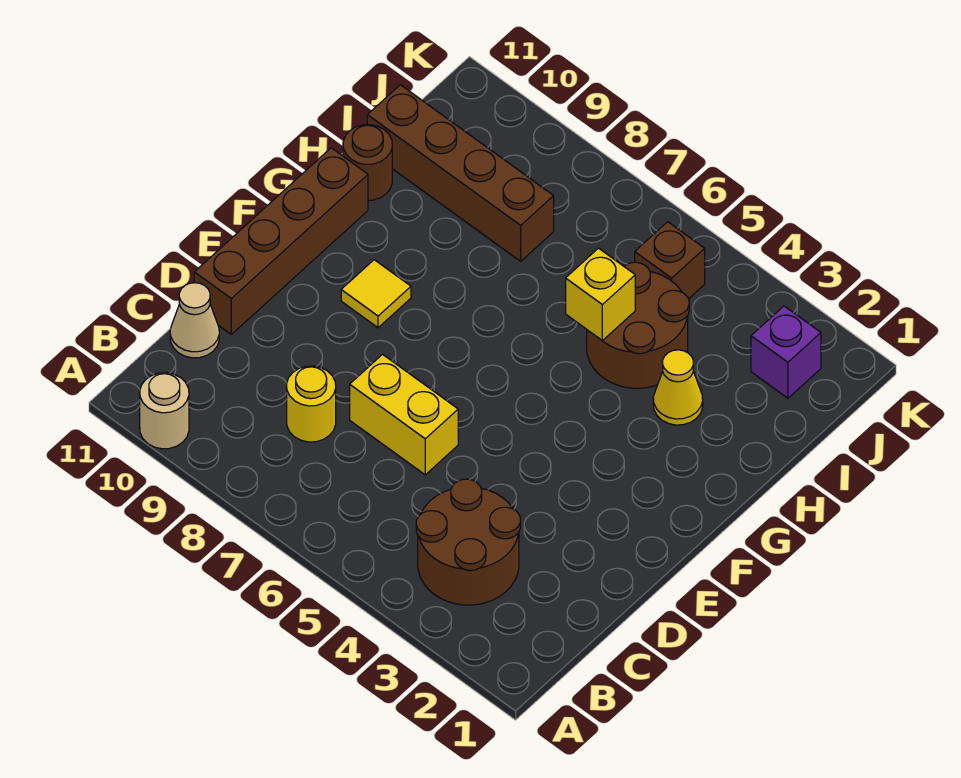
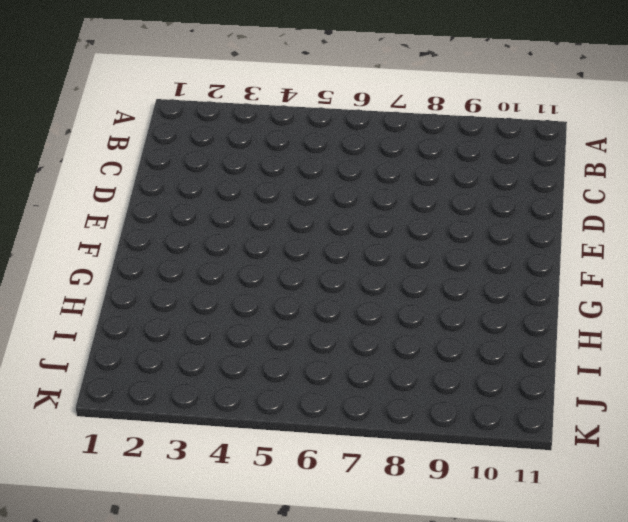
none -> tan 1x1 round brick [140,373,189,449]
none -> brown 2x2 round brick [416,479,520,605]
none -> yellow 1x1 round brick [287,366,336,442]

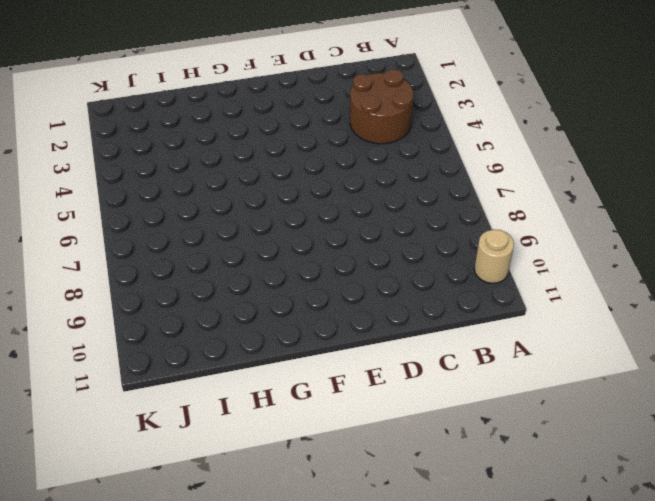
none -> yellow 1x1 round brick [287,366,336,442]
none -> tan 1x1 cone [170,283,219,358]
none -> yellow 1x2 brick [350,354,458,475]

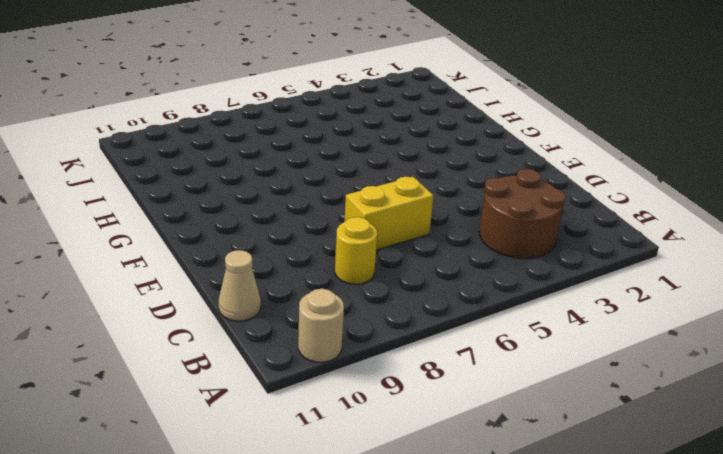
none -> brown 1x4 brick [194,148,368,334]
none -> yellow 1x1 tile [341,260,411,328]
none -> yellow 1x1 cone [653,350,703,425]

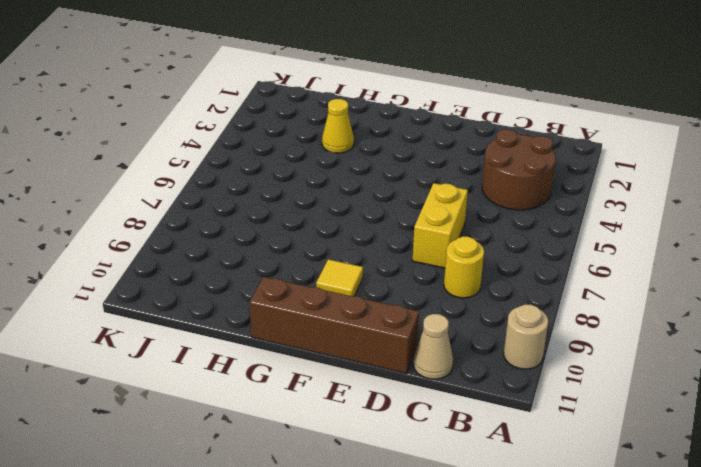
none -> brown 2x2 round brick [587,262,689,388]
none -> brown 1x1 round brick [343,125,392,200]
none -> brown 1x4 brick [367,85,554,261]

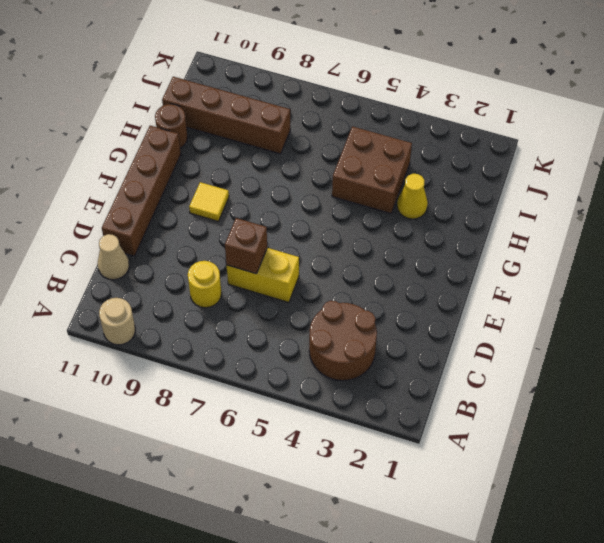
brown 1x1 brick [225,218,267,274] -> brown 1x1 brick moved to [635,222,705,299]
brown 2x2 brick [332,126,412,214] -> brown 2x2 round brick [587,262,689,388]
none -> purple 1x1 brick [751,306,821,398]
none -> yellow 1x1 brick [566,248,635,341]

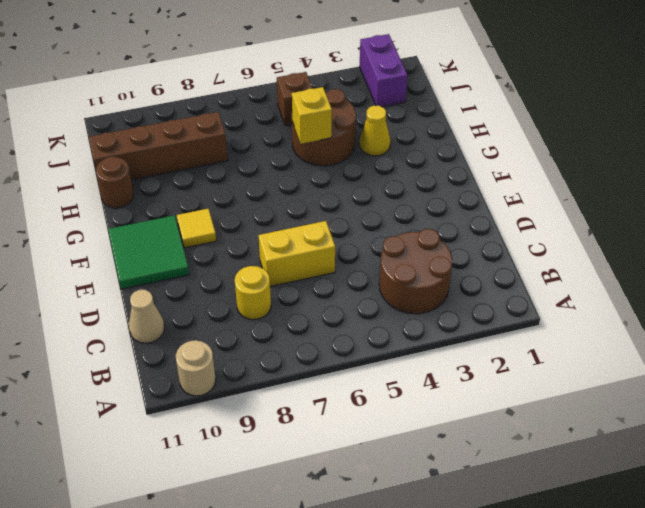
green 2x2 tile [108,215,189,289] -> brown 1x4 brick [194,148,368,334]
purple 1x2 brick [360,34,407,107] -> purple 1x1 brick [751,306,821,398]

